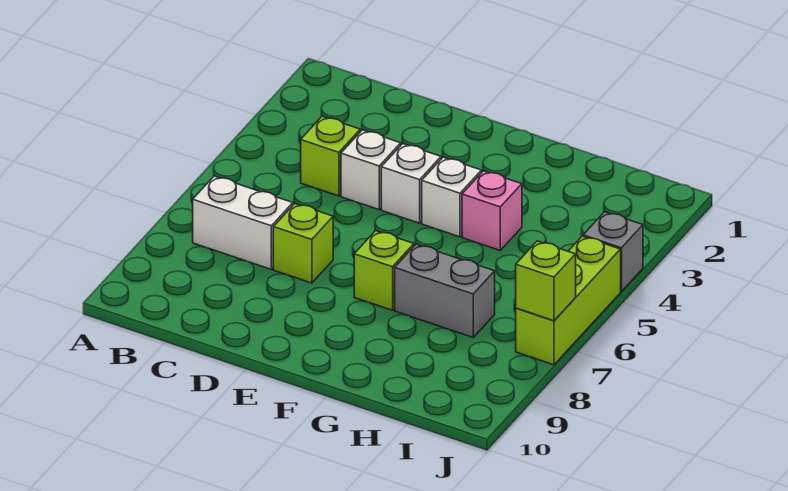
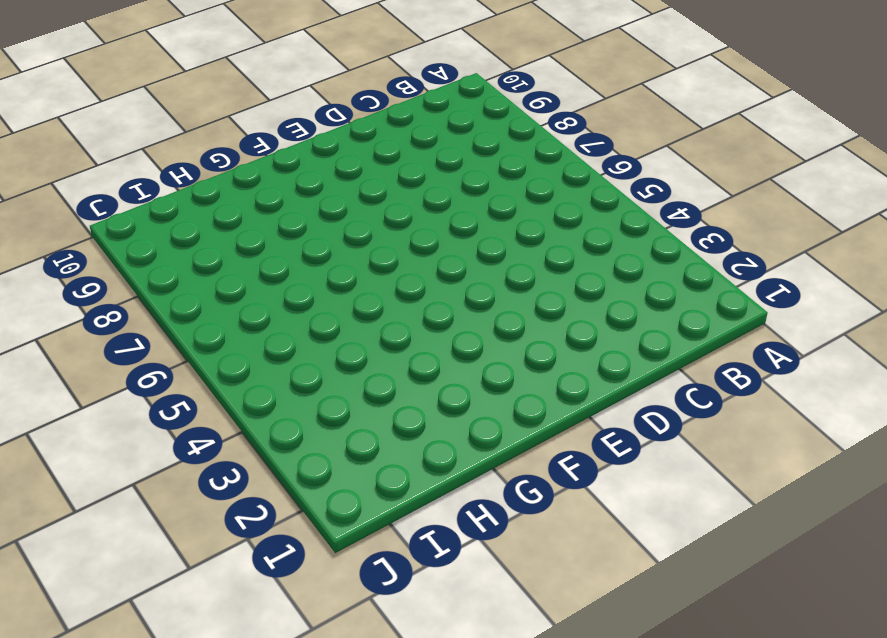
none -> white 1x2 brick [193,176,293,269]
none -> lime 1x1 brick [301,116,360,196]
none -> white 1x1 brick [341,130,401,210]

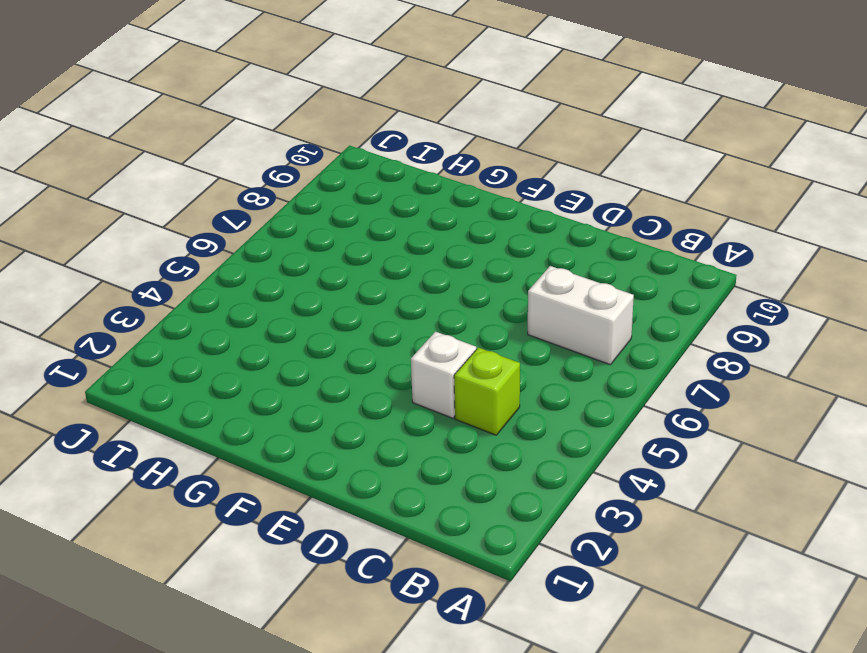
none -> lime 1x1 brick [273,204,333,283]
none -> white 1x1 brick [381,144,441,223]
none -> white 1x1 brick [422,157,481,237]

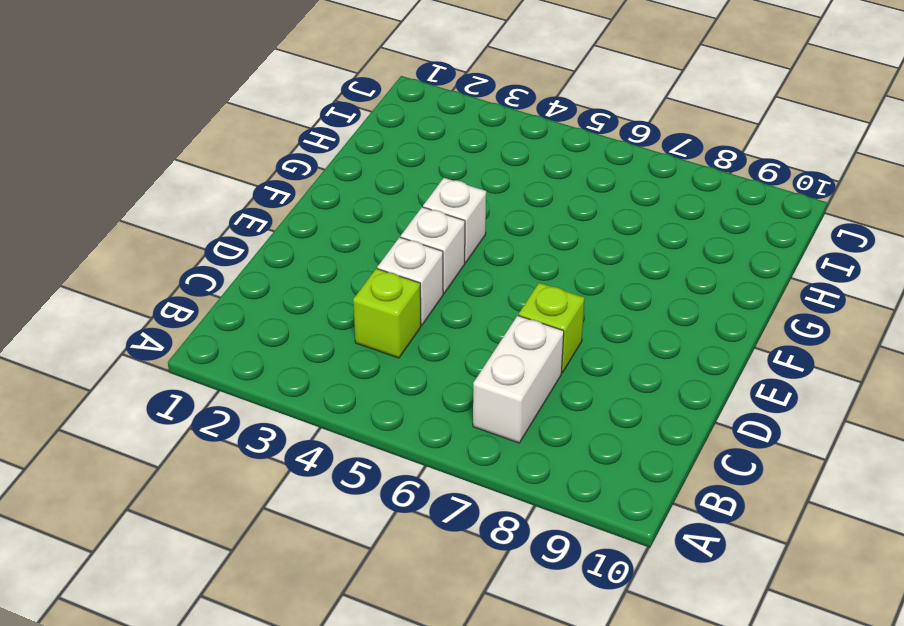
none -> lime 1x1 brick [354,231,414,310]
none -> pink 1x1 brick [462,171,522,250]
none -> grey 1x2 brick [395,244,495,337]

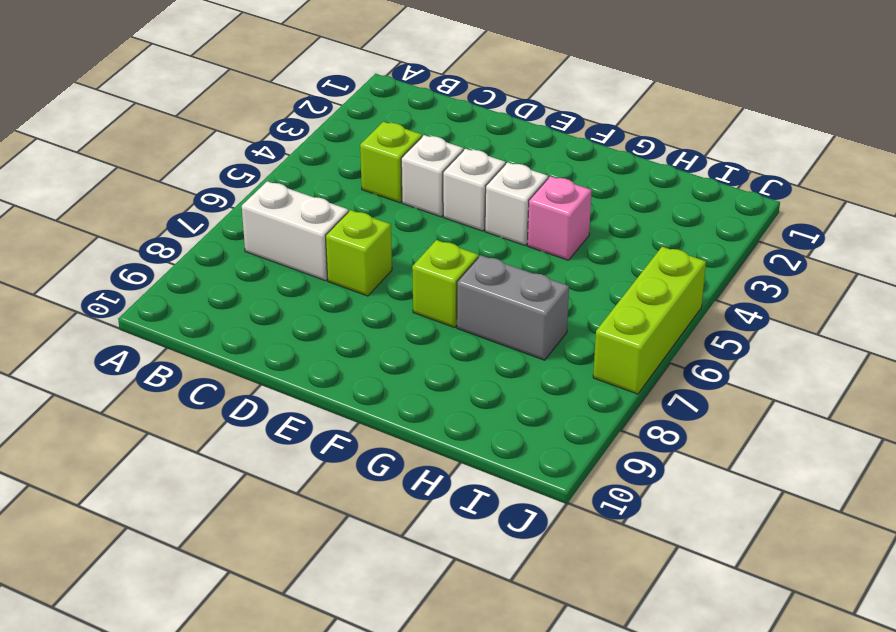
none -> grey 1x1 brick [583,212,643,291]
none -> lime 1x1 brick [516,241,576,321]

